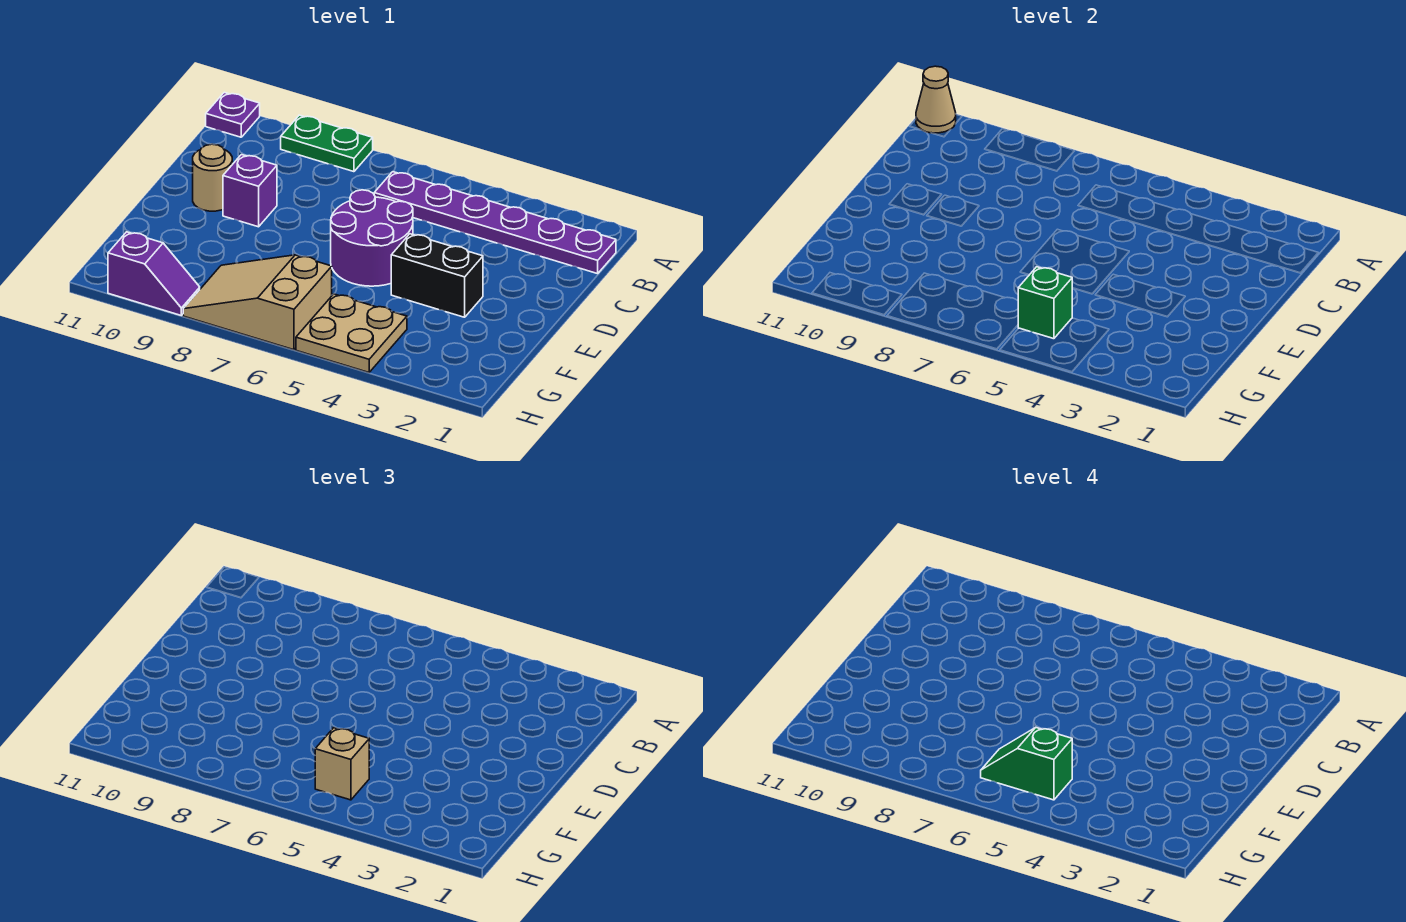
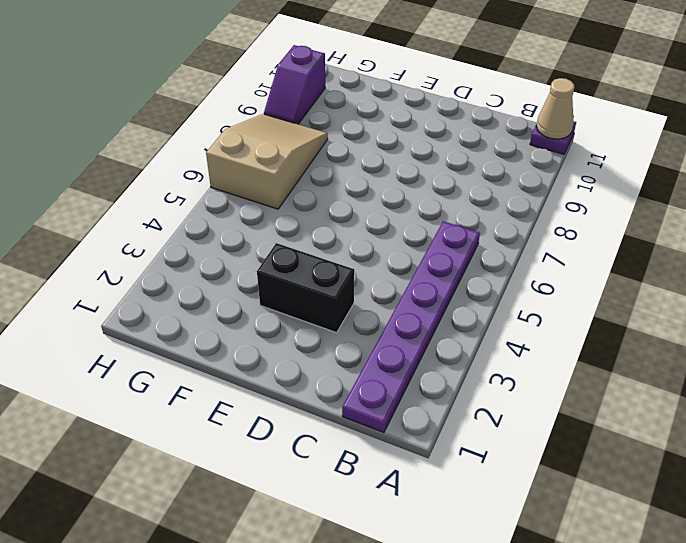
black 1x2 brick [257,243,354,333] -> black 1x2 brick turned to [391,234,483,317]
none -> green 1x2 plate [281,115,373,172]
none -> purple 2x2 round brick [331,190,413,286]
none -> purple 1x1 brick [223,155,277,227]

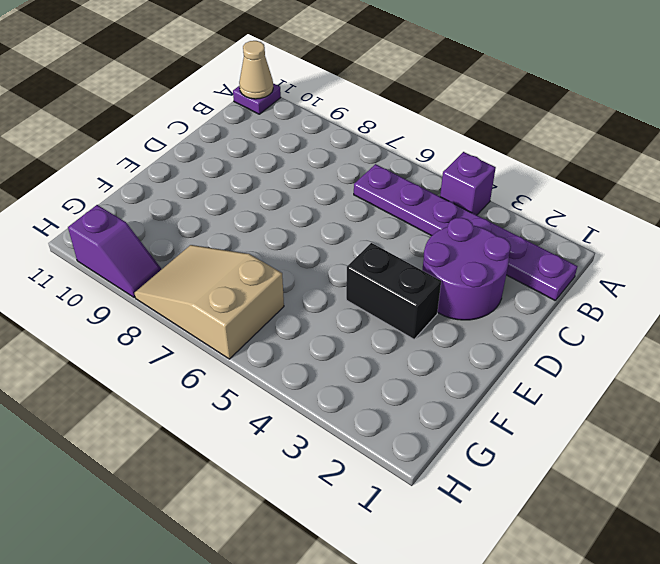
purple 1x1 brick [440,152,496,215] -> purple 1x1 brick moved to [223,155,277,227]
purple 2x2 round brick [422,218,511,320] -> purple 2x2 round brick moved to [331,190,413,286]
none -> green 1x2 plate [281,115,373,172]
none -> tan 1x1 round brick [193,144,232,211]
none -> tan 2x2 plate [296,294,407,372]

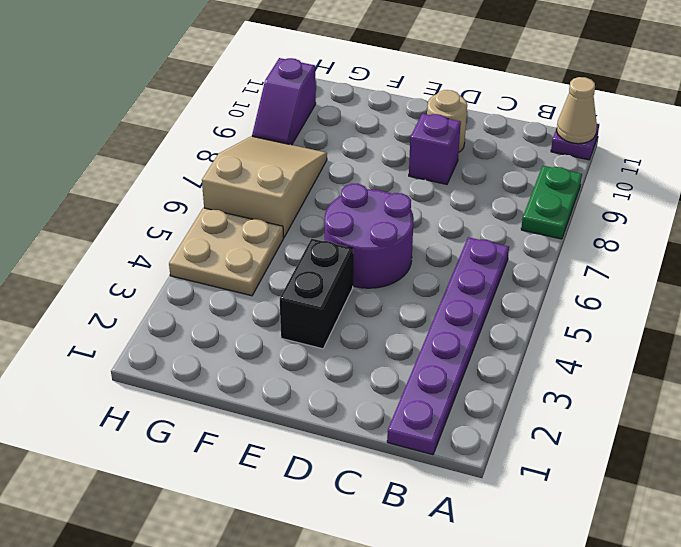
none -> green 1x1 brick [1018,267,1072,339]
none -> tan 1x1 brick [315,728,369,800]
none -> green 1x2 slope [981,728,1072,800]

